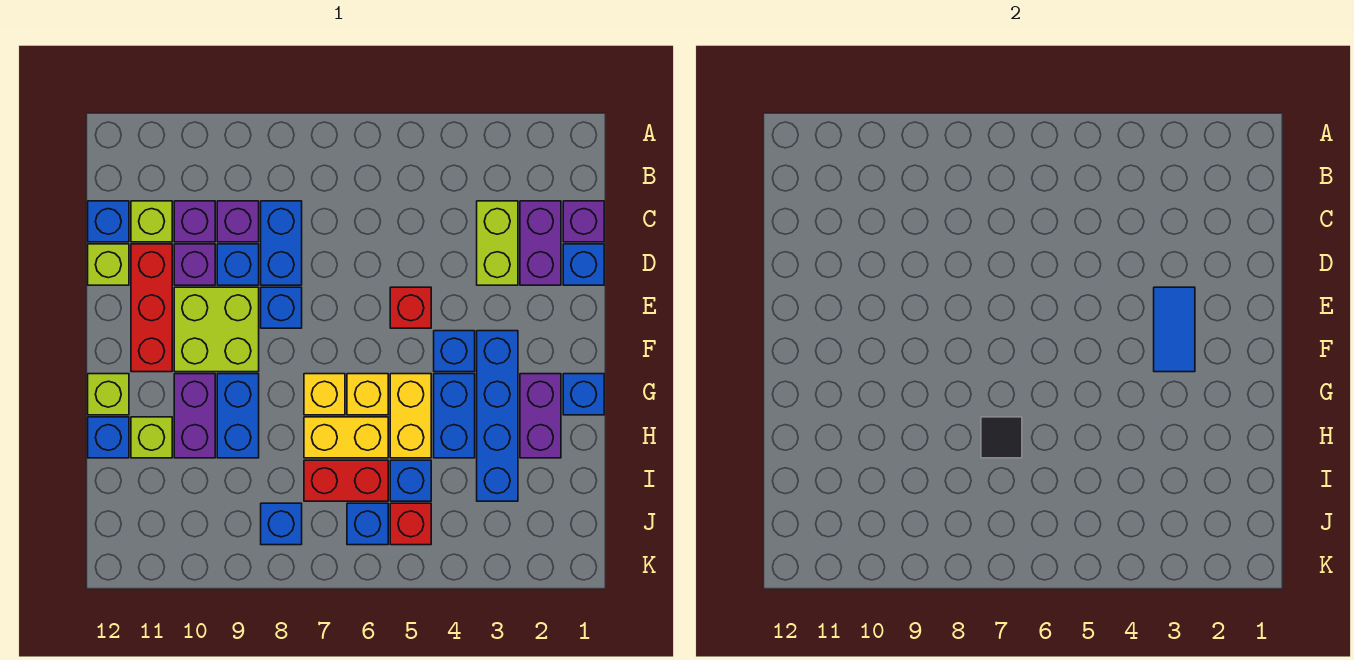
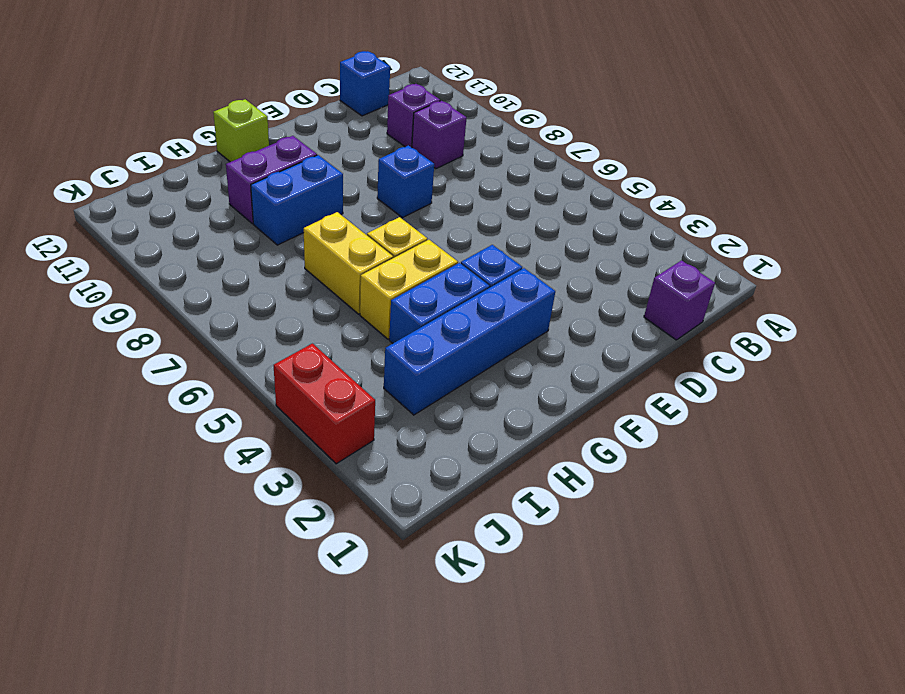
red 1x2 brick [274,344,375,464] -> red 1x2 brick moved to [304,460,388,501]
none -> purple 1x2 brick [520,201,561,285]
none -> lime 1x2 brick [477,201,518,285]
none -> blue 1x2 brick [261,201,302,285]
none -> lime 1x1 brick [131,201,172,242]

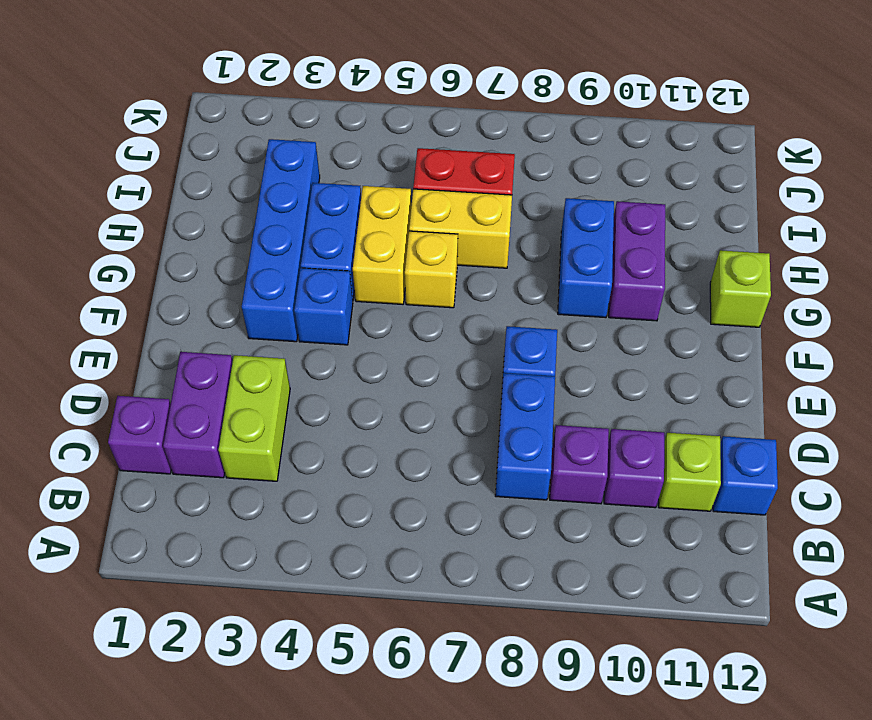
none -> blue 1x1 brick [563,244,604,285]
none -> blue 1x1 brick [217,244,259,285]
none -> purple 1x1 brick [174,244,215,285]
none -> red 1x3 brick [131,244,172,372]

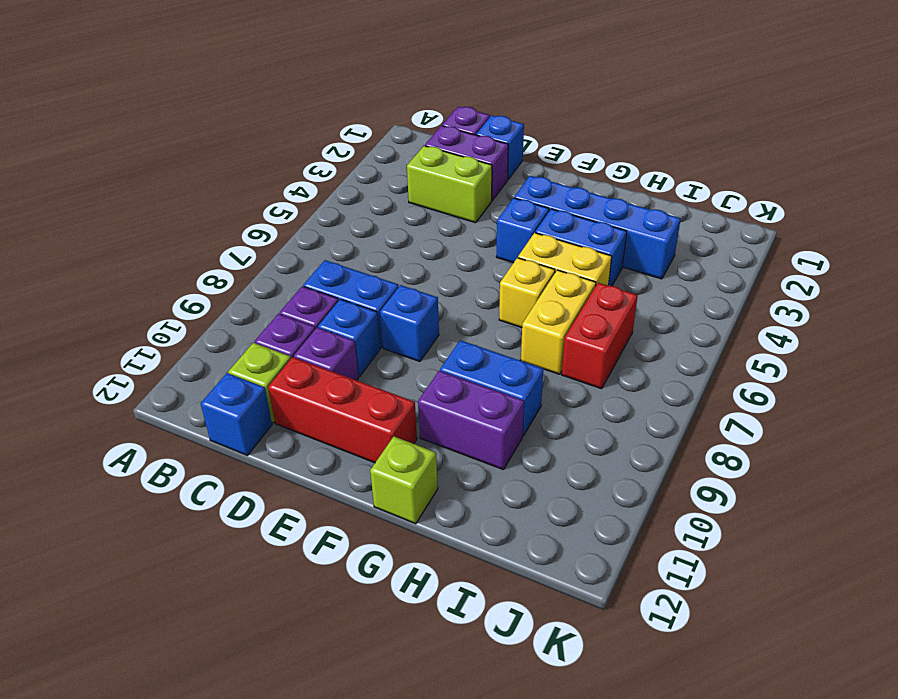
none -> lime 1x1 brick [88,244,129,285]
none -> red 1x1 brick [390,287,431,328]
none -> lime 2x2 brick [174,287,259,372]
none -> blue 1x1 brick [563,374,604,415]

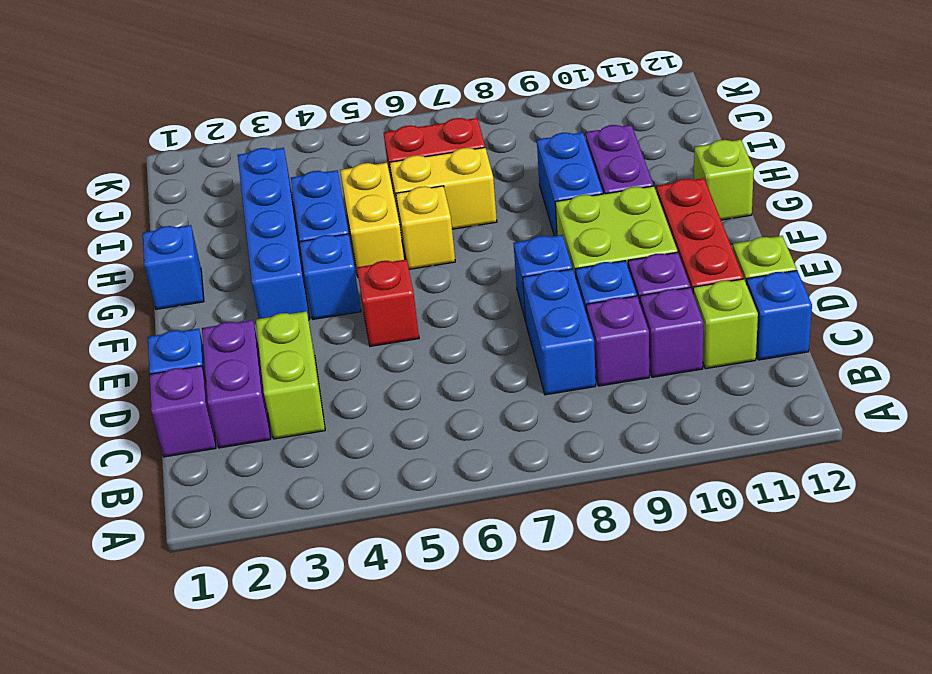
none -> purple 1x2 brick [520,374,561,458]
none -> yellow 1x1 brick [304,374,345,415]
none -> lime 1x1 brick [131,417,172,458]
none -> blue 1x1 brick [88,417,129,458]

